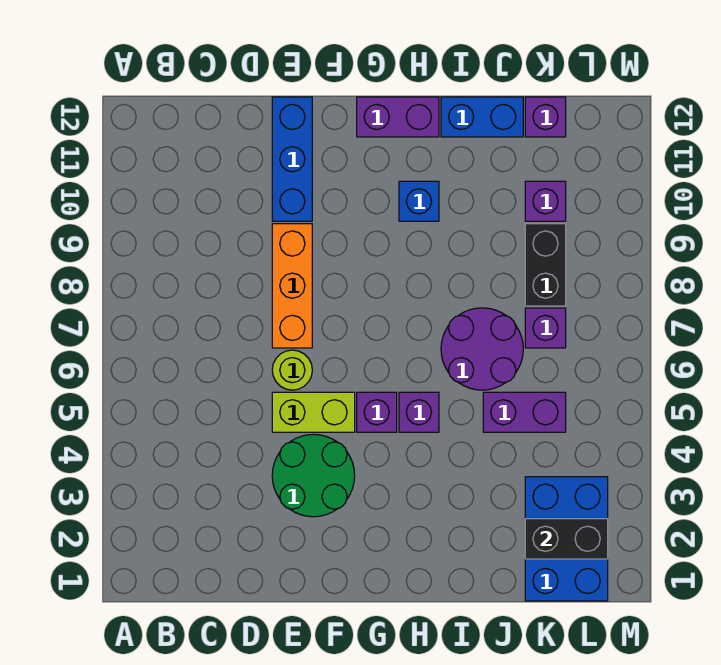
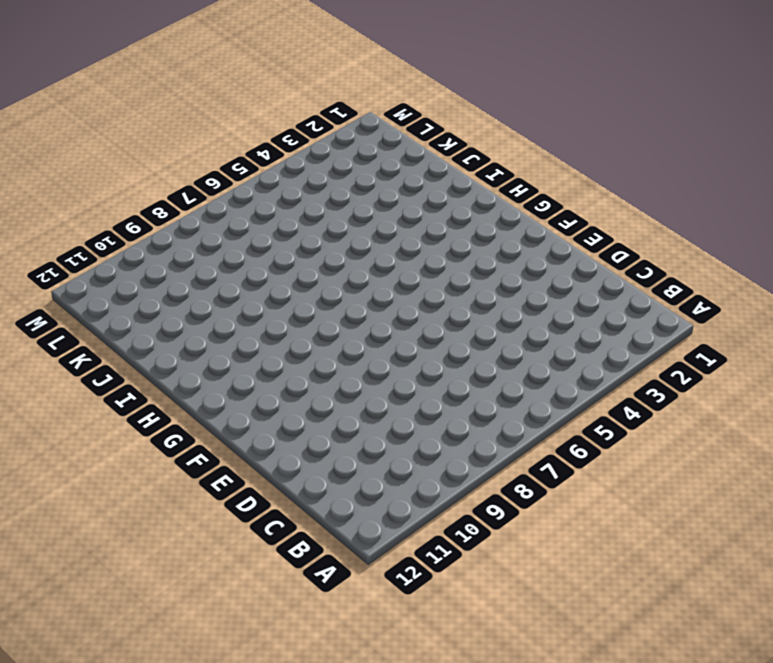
none -> green 2x2 round brick [272,434,355,517]
none -> lime 1x2 brick [272,392,355,432]
none -> lime 1x1 round brick [272,350,312,390]

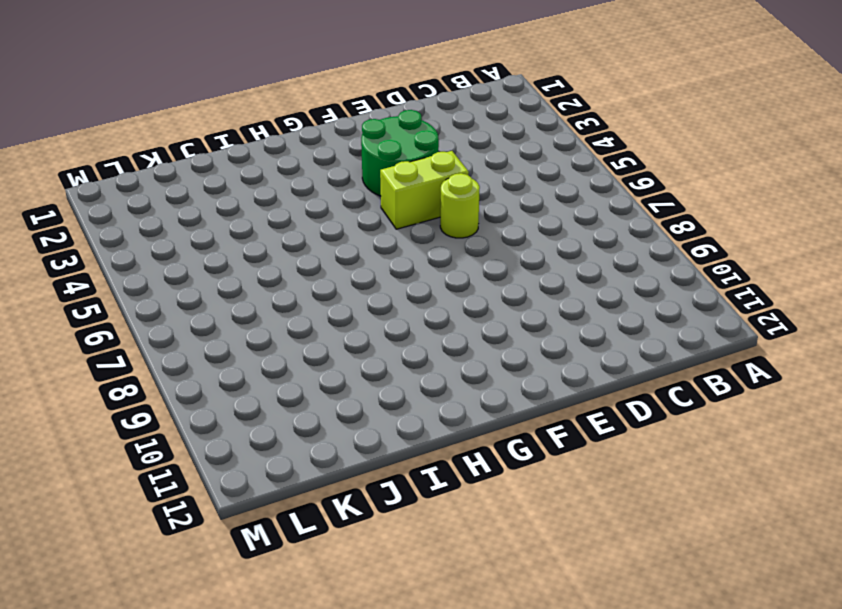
none -> orange 1x3 brick [272,224,312,348]
none -> blue 1x3 brick [272,97,312,221]
none -> purple 1x1 brick [357,392,397,432]

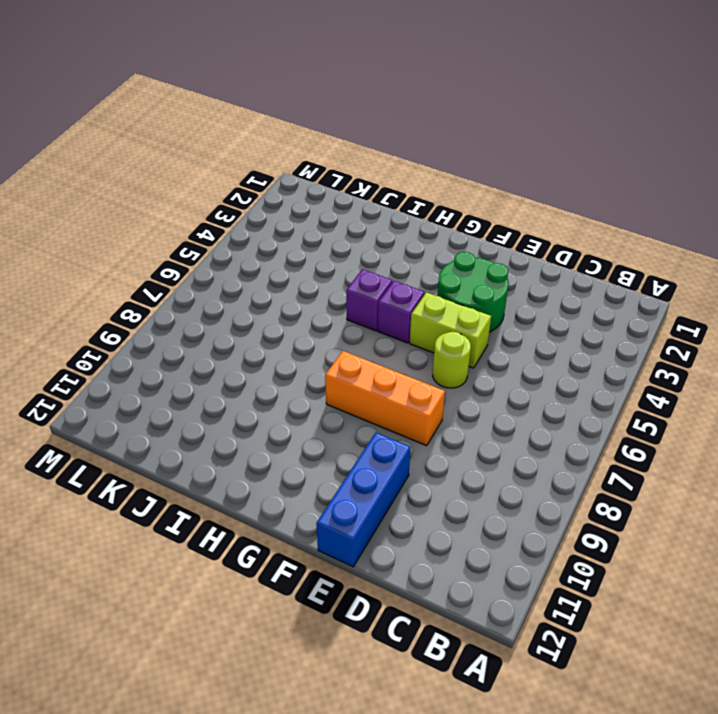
orange 1x3 brick [325,351,445,446] -> orange 1x3 brick turned to [272,224,312,348]
none -> purple 1x2 brick [357,97,439,137]
none -> blue 1x1 brick [399,181,439,221]
none -> purple 2x2 round brick [441,308,523,390]

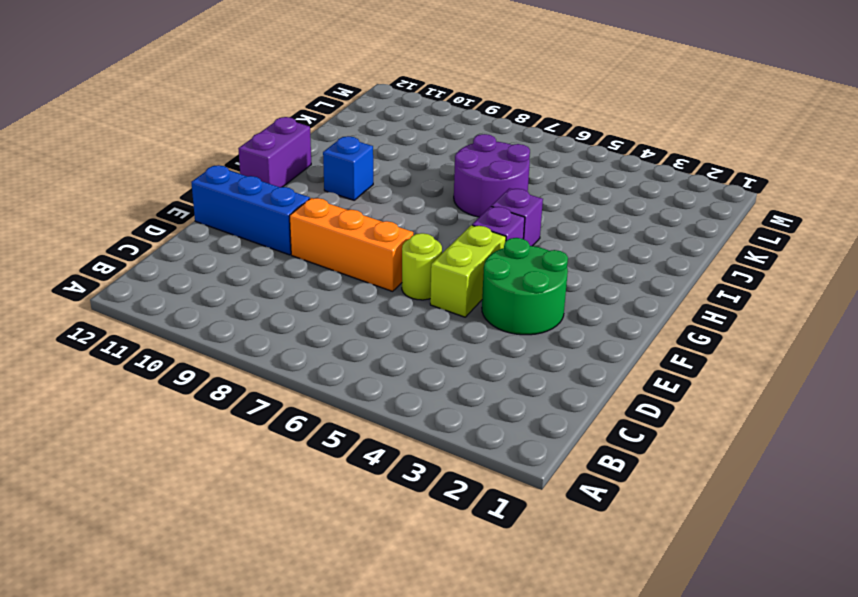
none -> blue 1x2 brick [441,97,523,137]
none -> purple 1x2 brick [483,392,566,432]
none -> blue 2x3 brick [525,477,608,601]

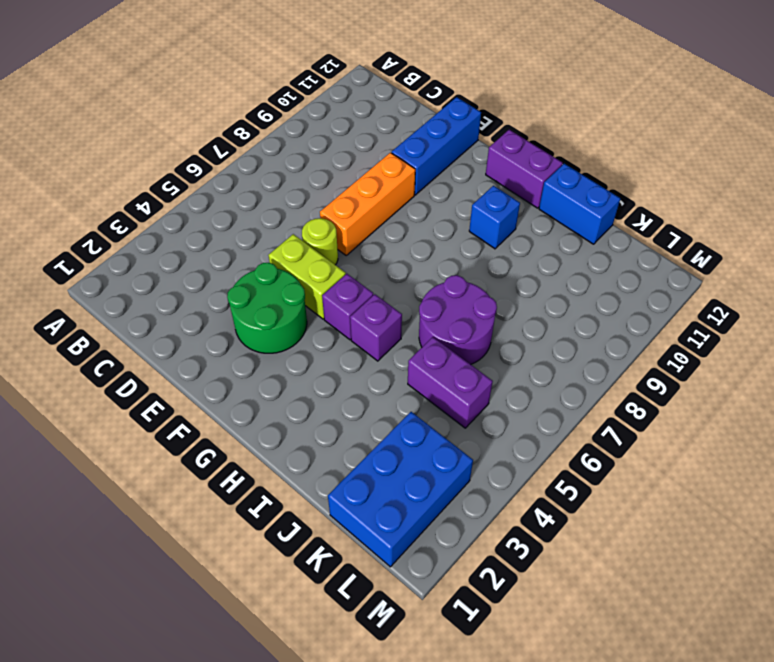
none -> purple 1x1 brick [525,308,566,348]
none -> black 1x2 brick [525,224,566,306]
none -> purple 1x1 brick [525,181,566,221]

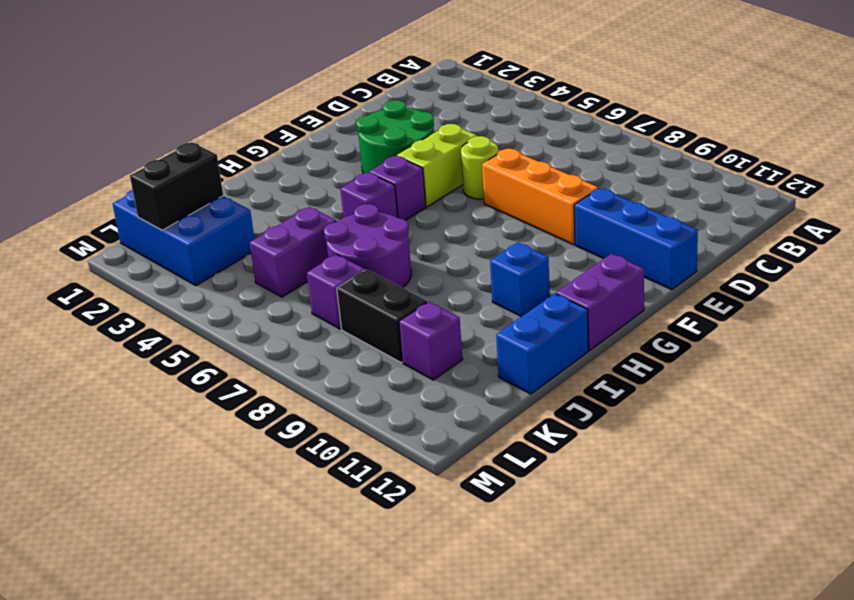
none -> purple 1x1 brick [525,97,566,137]

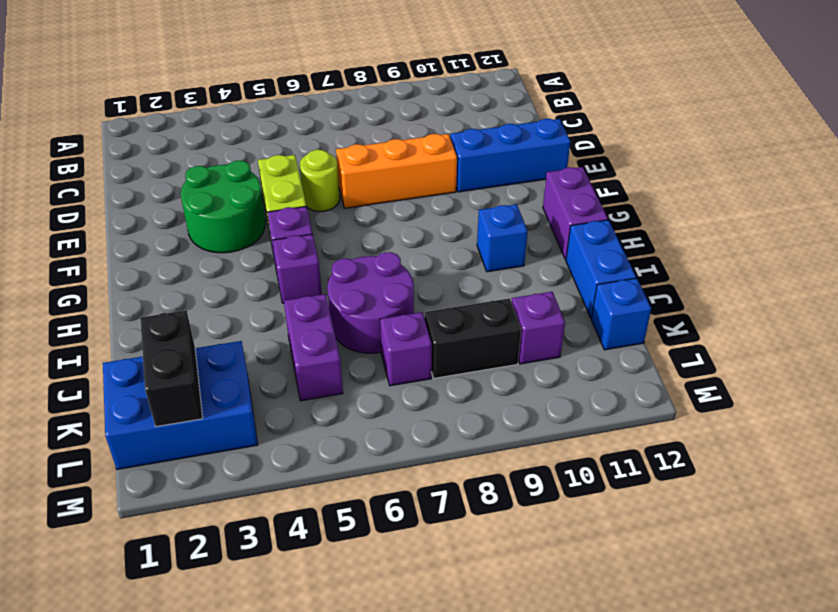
blue 1x1 brick [591,278,651,350] -> purple 1x1 brick [525,97,566,137]

